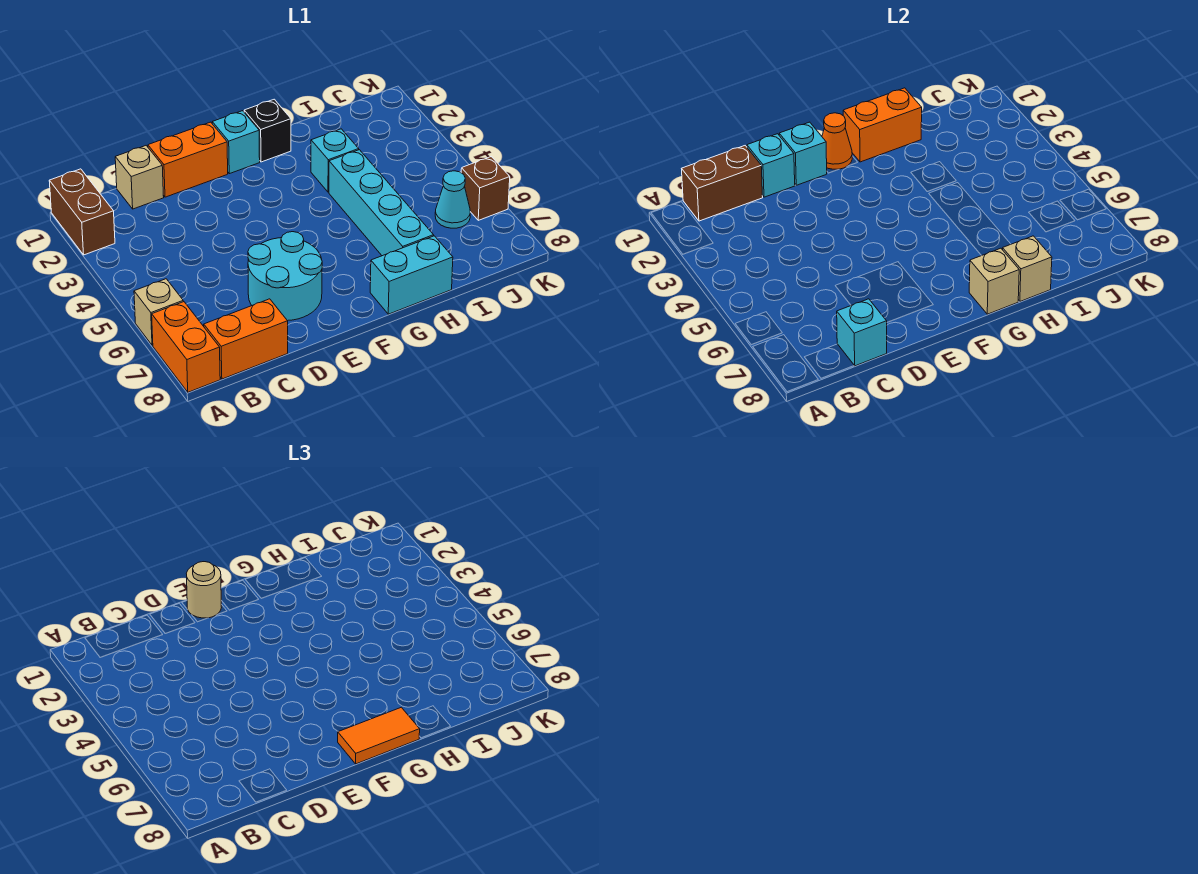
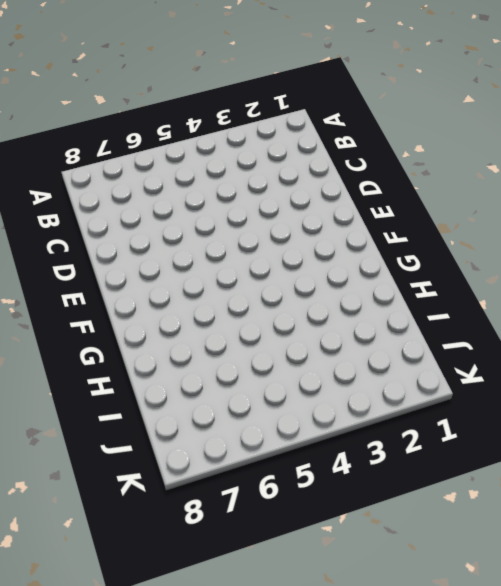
none -> brown 1x2 brick [49,169,115,255]
none -> tan 1x1 brick [134,279,183,345]
none -> orange 1x2 brick [152,302,220,392]

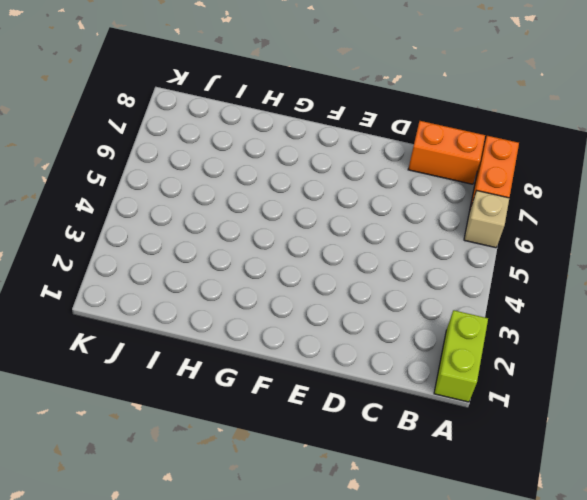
lime 1x2 brick [434,310,488,402] -> brown 1x2 brick [49,169,115,255]
none -> tan 1x1 brick [115,146,164,209]
none -> orange 1x2 brick [148,122,228,197]
none -> cyan 2x2 round brick [248,232,322,321]

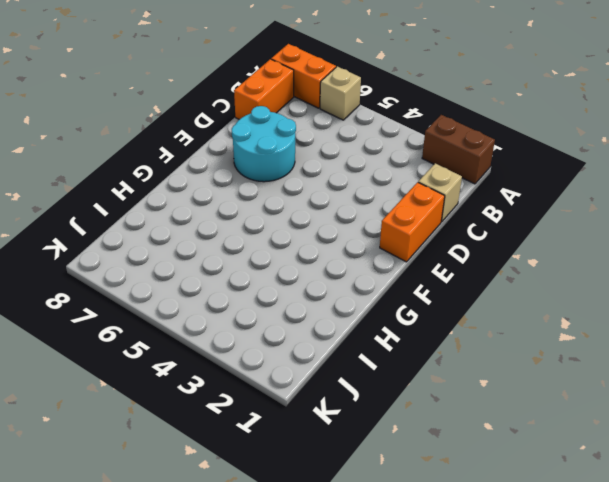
none -> cyan 1x1 brick [212,111,260,174]
none -> black 1x1 brick [244,99,291,162]
none -> cyan 1x2 brick [370,236,453,314]

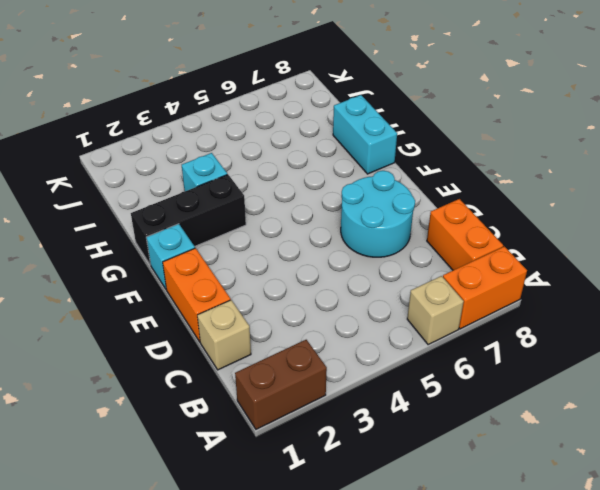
black 1x3 brick [131,174,246,265] -> black 1x1 brick [244,99,291,162]
none -> cyan 1x4 brick [329,150,433,256]
none -> cyan 1x1 cone [435,171,470,228]
none -> brown 1x1 brick [461,157,510,220]

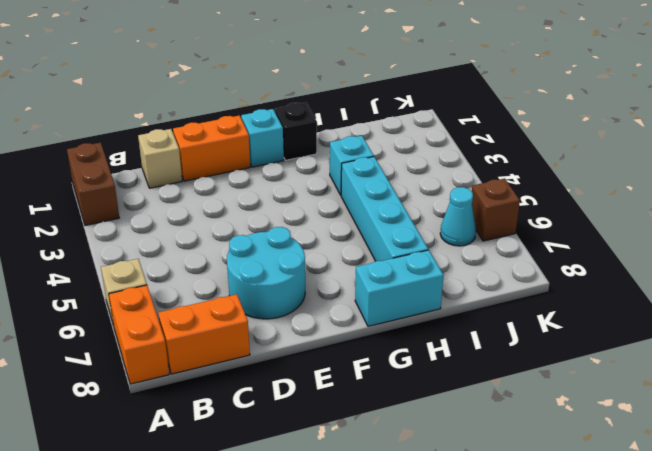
none -> brown 1x2 brick [682,146,763,221]
none -> cyan 1x1 brick [837,299,887,366]
none -> cyan 1x1 brick [747,134,795,197]

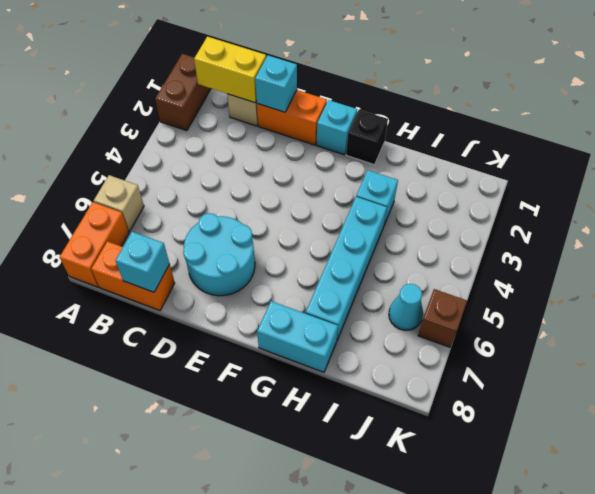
yellow 1x2 brick [194,37,266,103] -> brown 1x2 brick [682,146,763,221]
none -> cyan 1x1 brick [779,122,827,185]
none -> orange 1x1 cone [822,113,852,169]
none -> orange 1x2 brick [843,88,922,162]

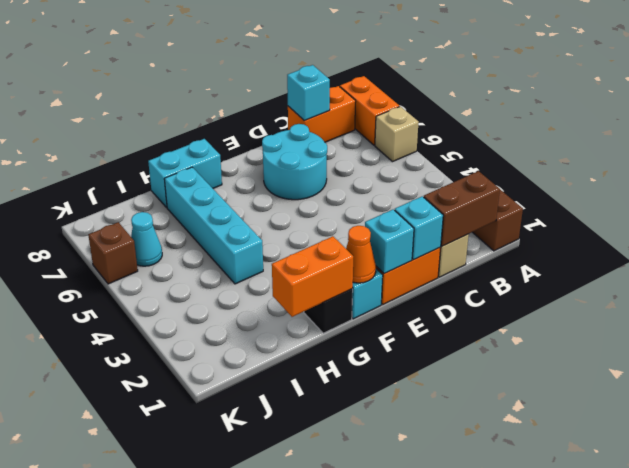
none -> cyan 1x1 brick [311,129,359,192]
none -> tan 1x1 brick [969,248,1019,314]
none -> tan 1x1 brick [1003,236,1052,301]

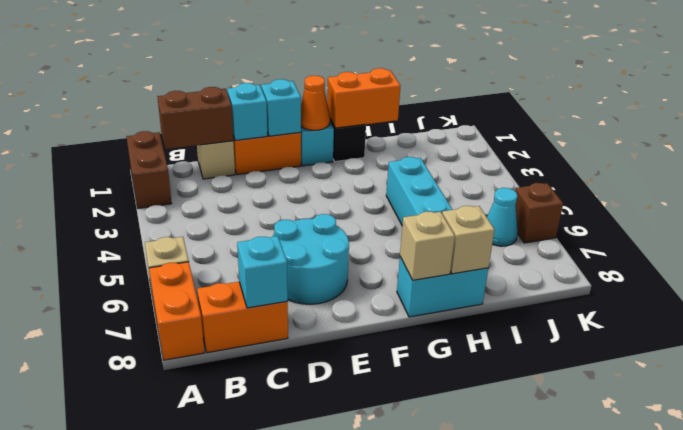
none -> cyan 1x1 brick [311,129,359,192]
none -> tan 1x1 round brick [186,562,221,618]
none -> orange 1x2 tile [338,707,420,764]

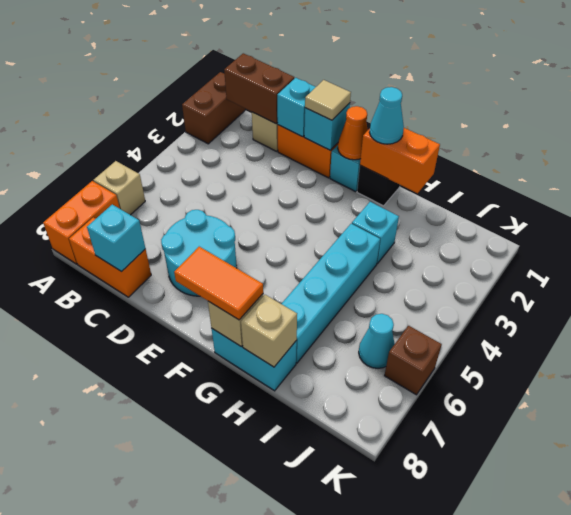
tan 1x1 tile [305,80,351,120] -> tan 1x1 round brick [186,562,221,618]
cyan 1x1 cone [369,87,404,144] -> none

